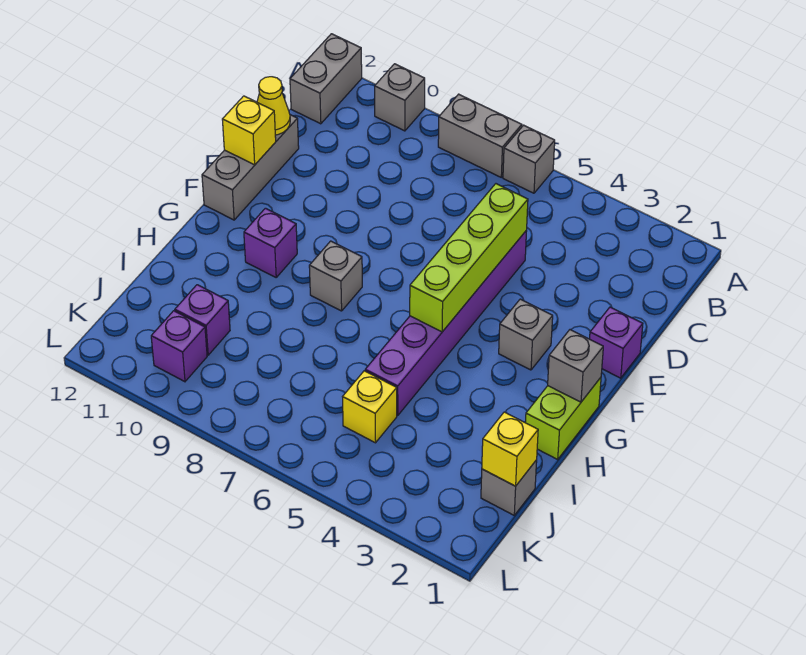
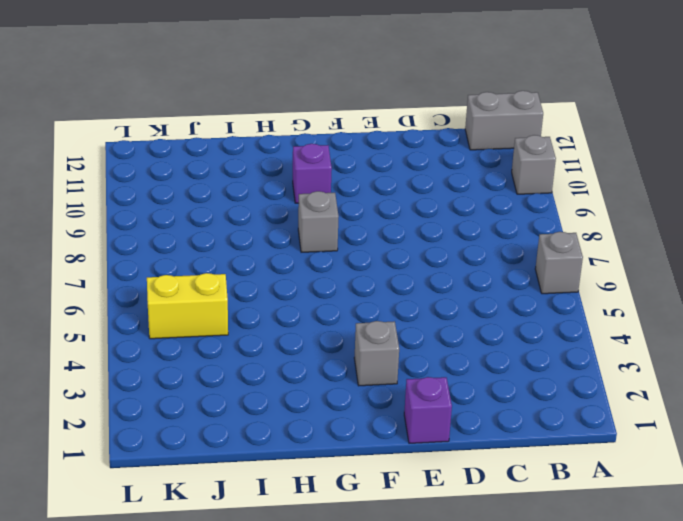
yellow 1x2 brick [147,273,228,339] -> yellow 1x1 brick [343,371,397,443]
none -> grey 1x2 brick [438,94,522,177]
none -> purple 1x6 brick [365,230,527,416]
none -> grey 1x3 brick [202,115,299,220]

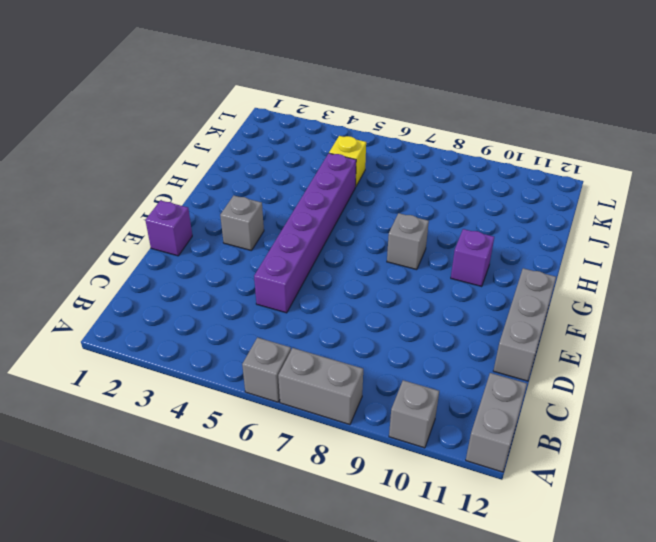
none -> lime 1x2 brick [525,378,601,459]
none -> grey 1x1 brick [481,460,537,515]
none -> purple 1x1 brick [175,285,230,355]

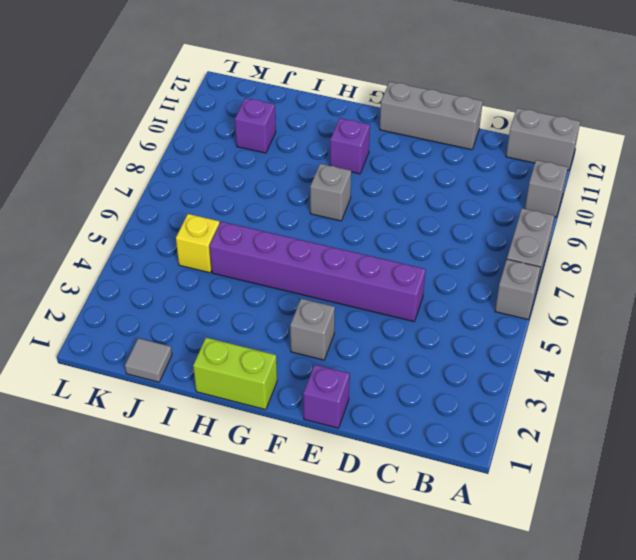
grey 1x1 tile [125,338,172,382] -> grey 1x1 brick [481,460,537,515]
none -> purple 1x1 brick [151,311,207,382]
none -> lime 1x4 brick [410,184,528,332]
none -> yellow 1x1 cone [257,77,290,135]

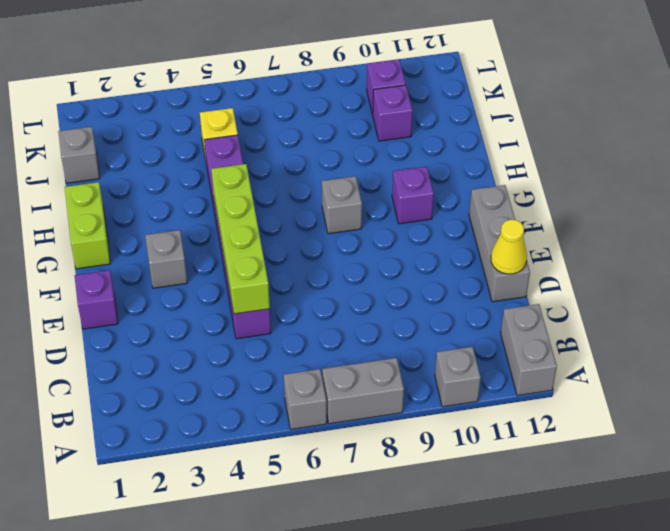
none -> yellow 1x1 brick [222,96,276,165]
none -> grey 1x1 brick [548,330,603,402]
none -> yellow 1x1 brick [482,412,538,486]

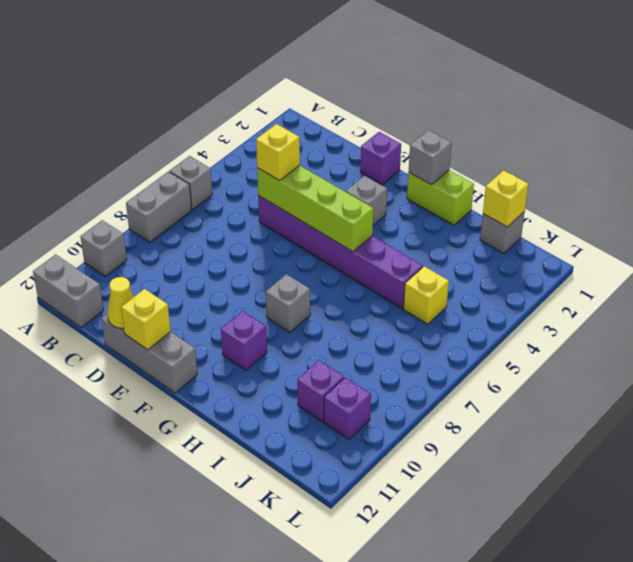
yellow 1x1 brick [256,124,300,181] -> none

